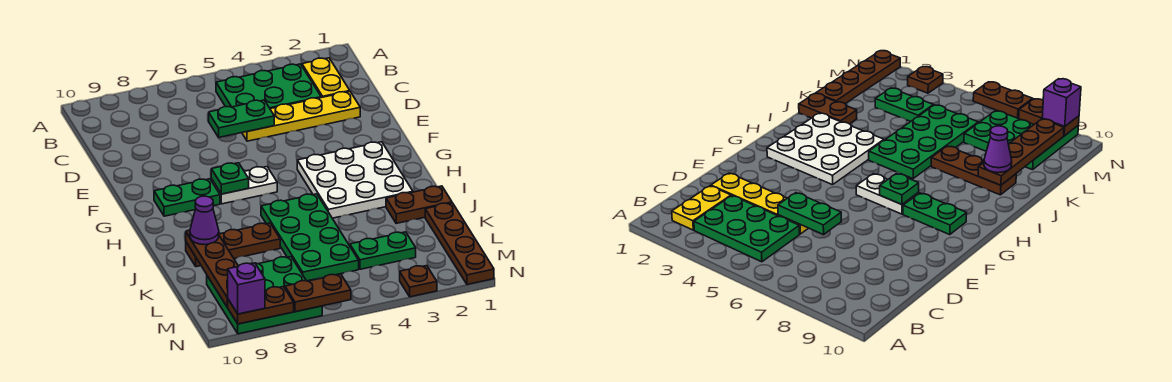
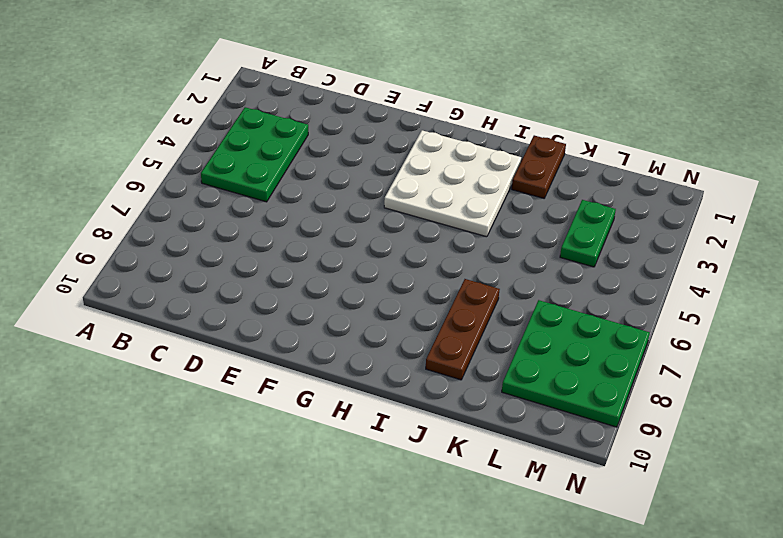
none -> yellow 1x2 plate [302,58,350,98]
none -> yellow 1x4 plate [242,92,360,141]
none -> white 1x2 plate [211,167,277,204]

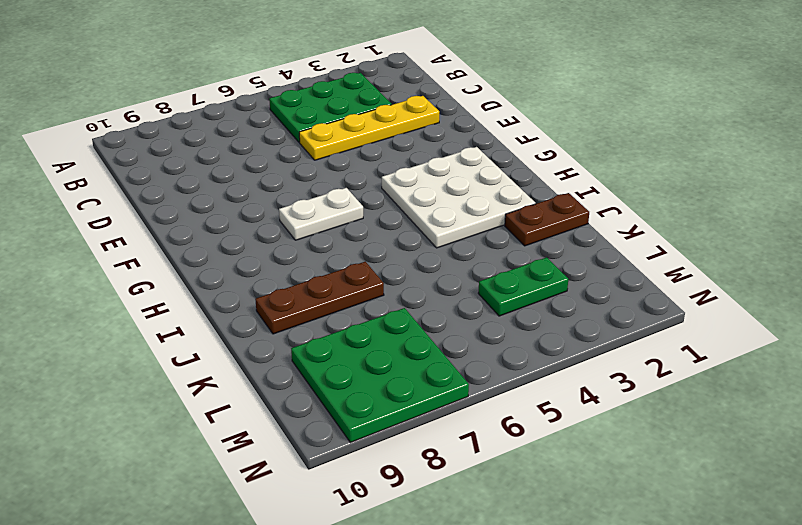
none -> yellow 1x2 plate [302,58,350,98]
none -> green 1x2 plate [154,179,220,216]
none -> green 2x4 plate [261,194,359,281]

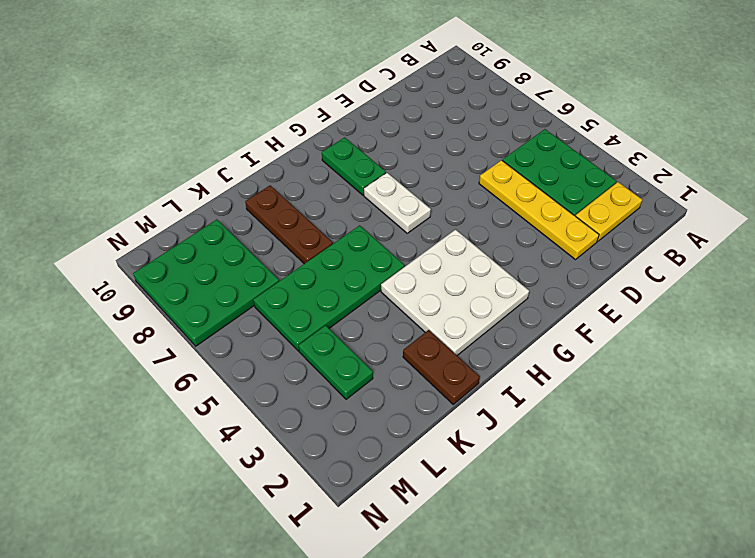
none -> brown 1x4 plate [425,203,494,284]
none -> brown 1x1 plate [400,266,437,297]
none -> green 1x2 plate [209,100,274,137]

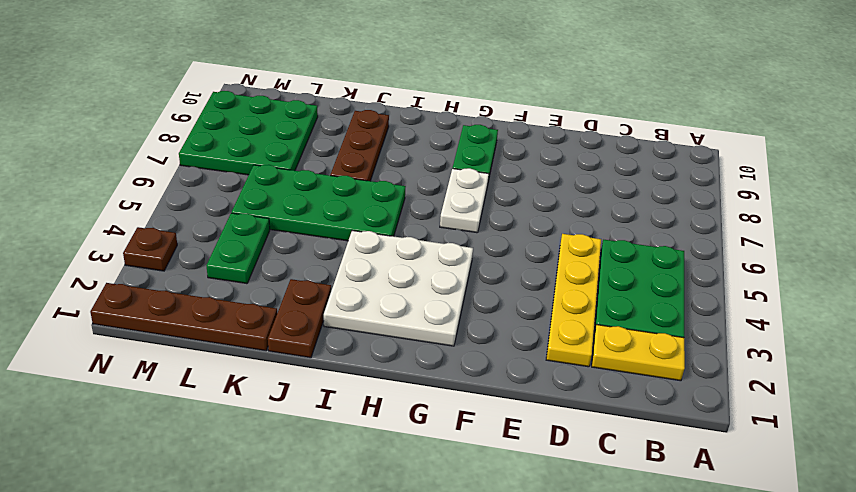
none -> green 1x2 plate [209,100,274,137]
none -> green 1x1 plate [211,163,249,194]
none -> brown 1x4 plate [186,230,238,307]

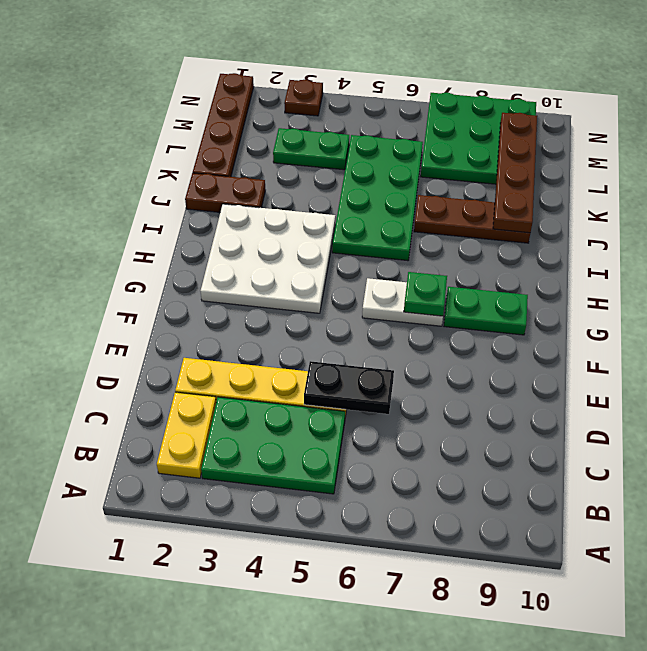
black 1x2 plate [304,361,394,414] -> green 1x2 plate [209,100,274,137]
none -> brown 1x2 plate [285,274,351,312]
none -> brown 1x2 plate [228,287,294,324]
none -> purple 1x1 cone [190,196,219,245]

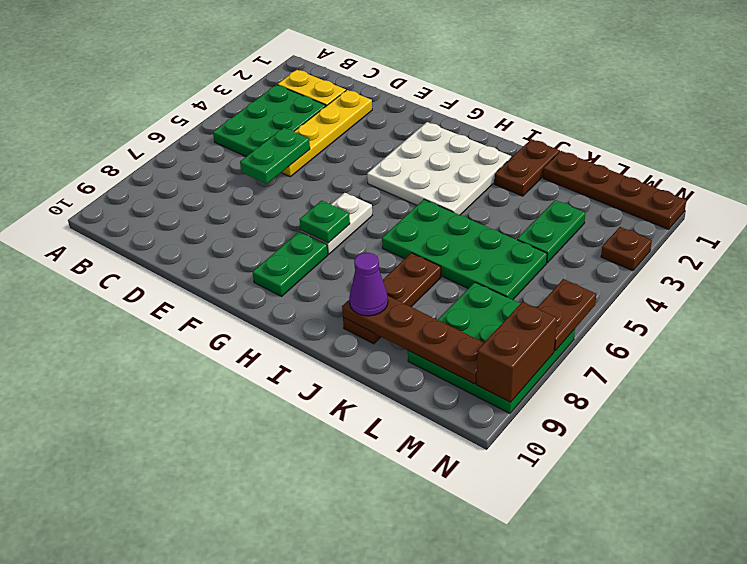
brown 1x2 brick [476,302,557,402] -> brown 1x2 plate [228,287,294,324]
none -> purple 1x1 brick [228,263,265,314]

